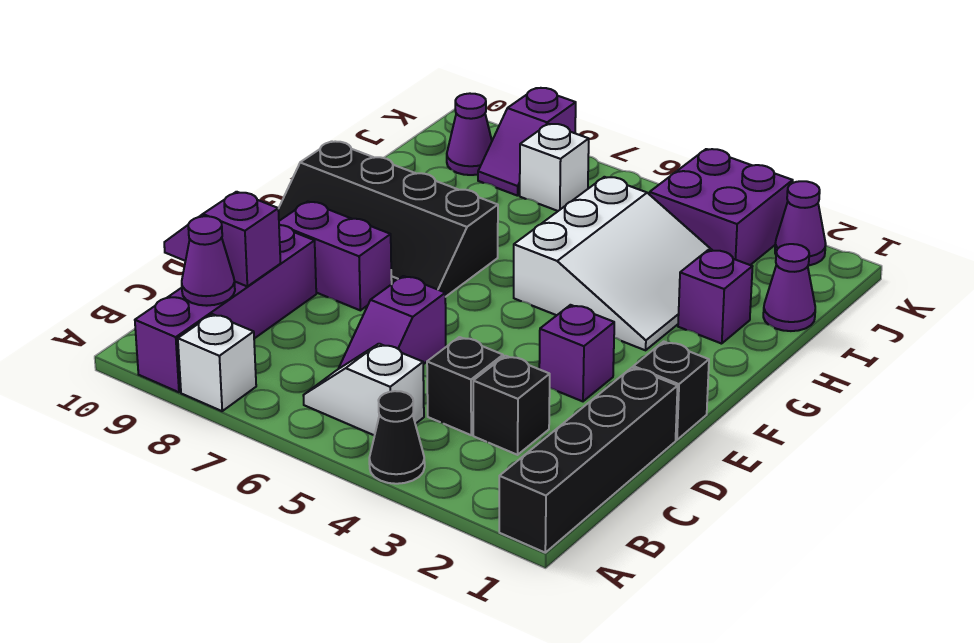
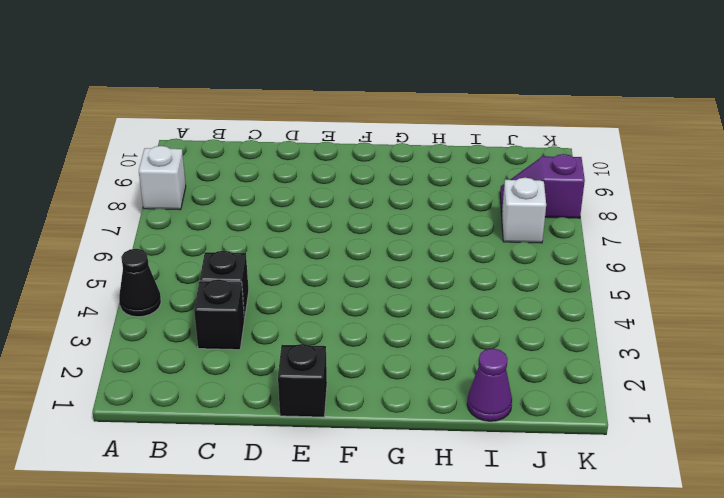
none -> black 1x4 brick [499,368,678,553]
none -> purple 1x4 brick [135,225,316,392]
none -> white 1x2 slope [303,344,424,436]

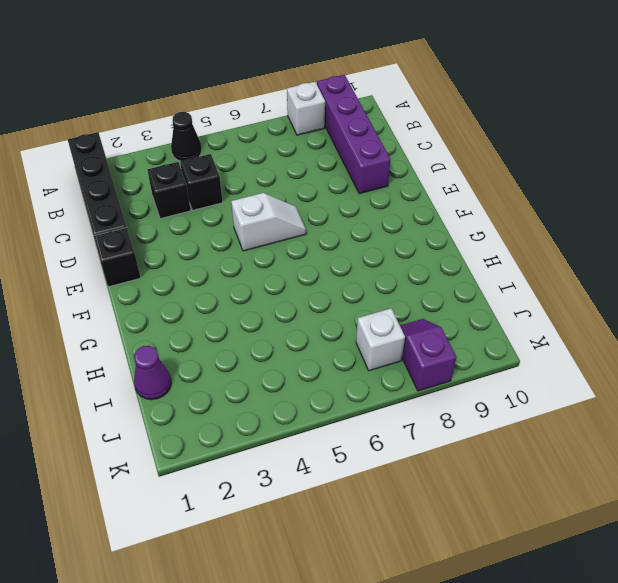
white 1x2 slope [231,193,306,251] -> white 1x2 slope moved to [303,344,424,436]
none -> purple 1x2 slope [339,276,446,368]
none -> purple 1x1 brick [539,305,614,401]
none -> purple 1x2 brick [279,202,392,310]

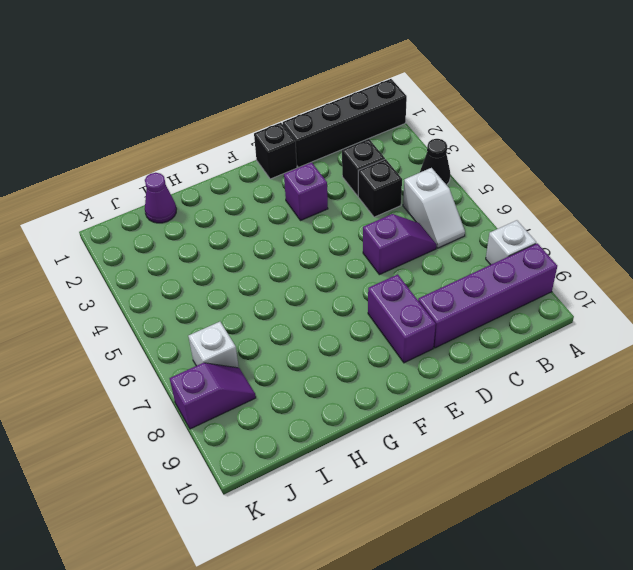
none -> black 2x4 slope [278,141,498,297]
none -> white 3x3 slope [514,177,713,350]
none -> purple 1x1 brick [678,250,753,344]

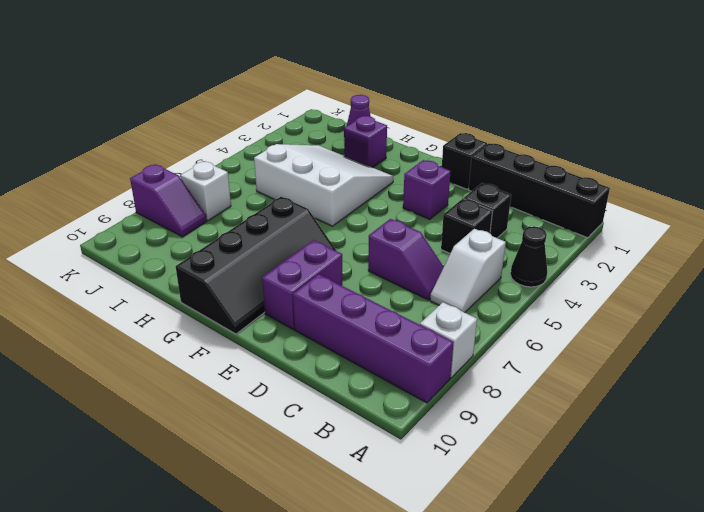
none -> purple 2x2 brick [650,149,793,265]
none -> purple 1x1 cone [447,93,492,175]
none -> purple 1x1 cone [775,181,826,265]

